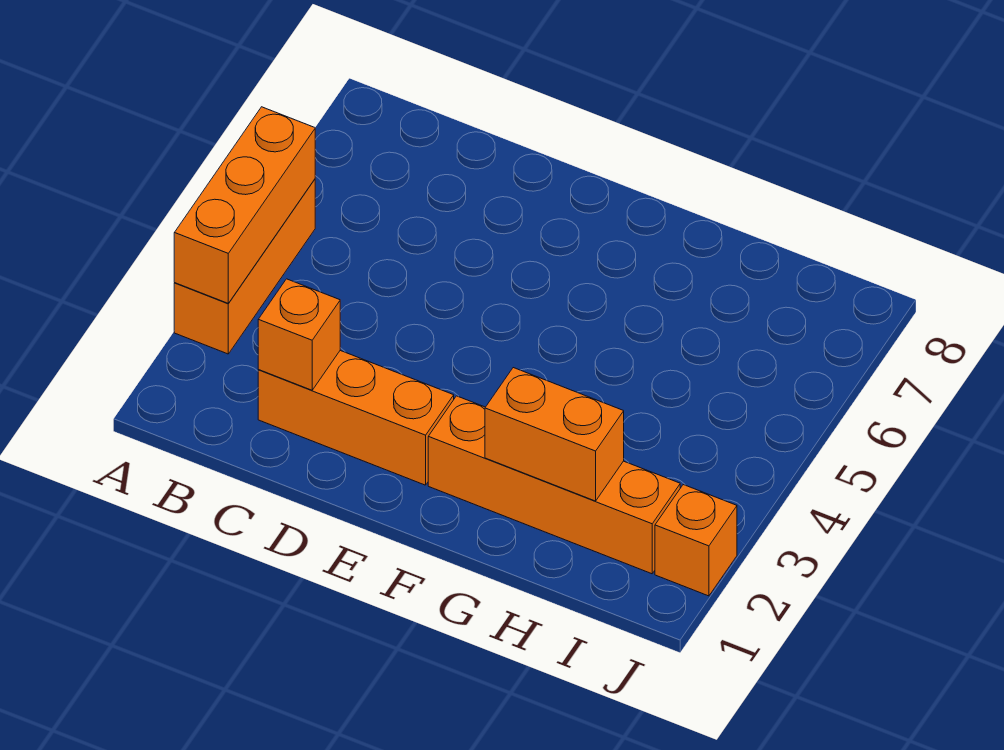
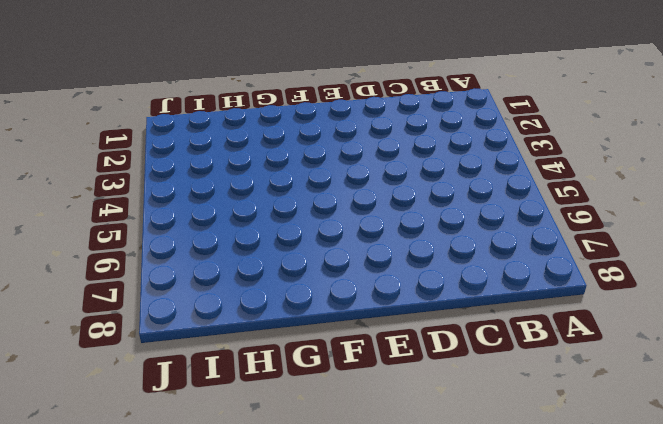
none -> orange 1x3 brick [174,179,315,354]
none -> orange 1x3 brick [258,351,454,485]

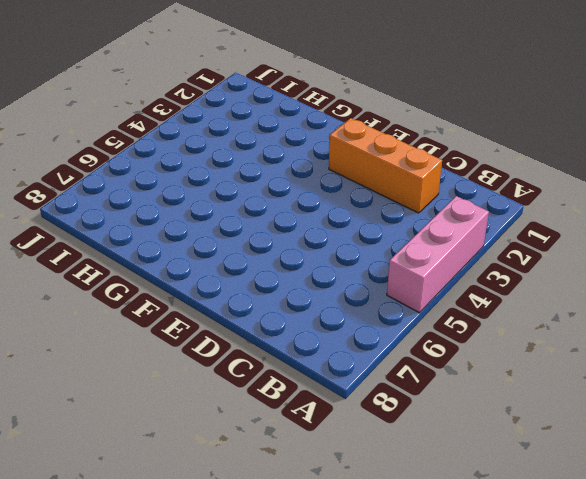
pink 1x3 brick [387,196,489,313] -> orange 1x3 brick [174,179,315,354]
none -> orange 1x4 brick [428,396,680,574]
none -> orange 1x1 brick [655,485,737,596]

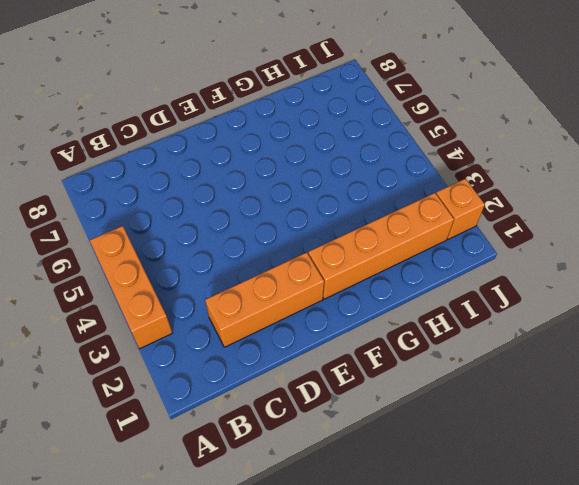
none -> orange 1x3 brick [174,107,315,303]
none -> orange 1x1 brick [258,279,340,390]

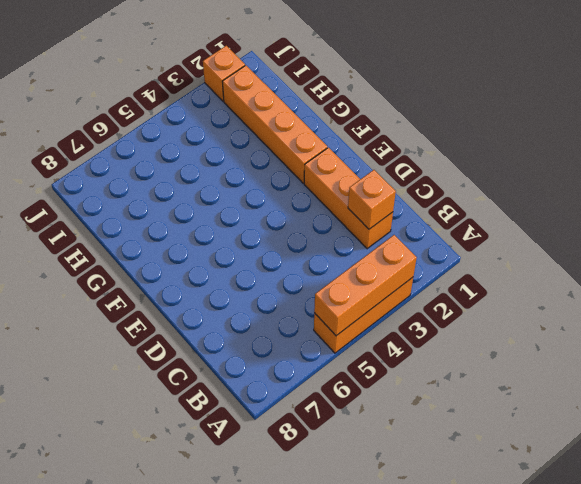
none -> orange 1x2 brick [485,368,624,501]

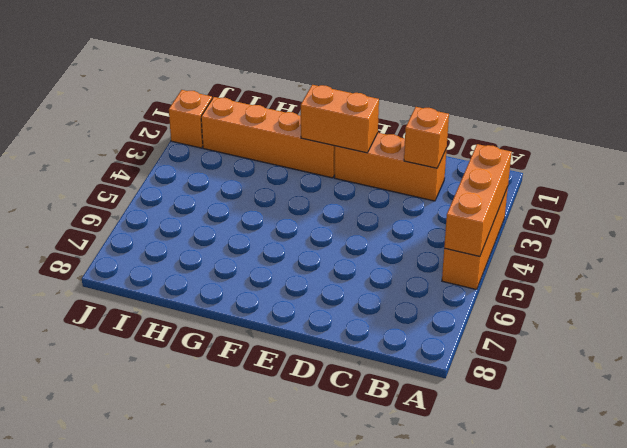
orange 1x2 brick [301,85,379,153] -> orange 1x2 brick moved to [485,368,624,501]

